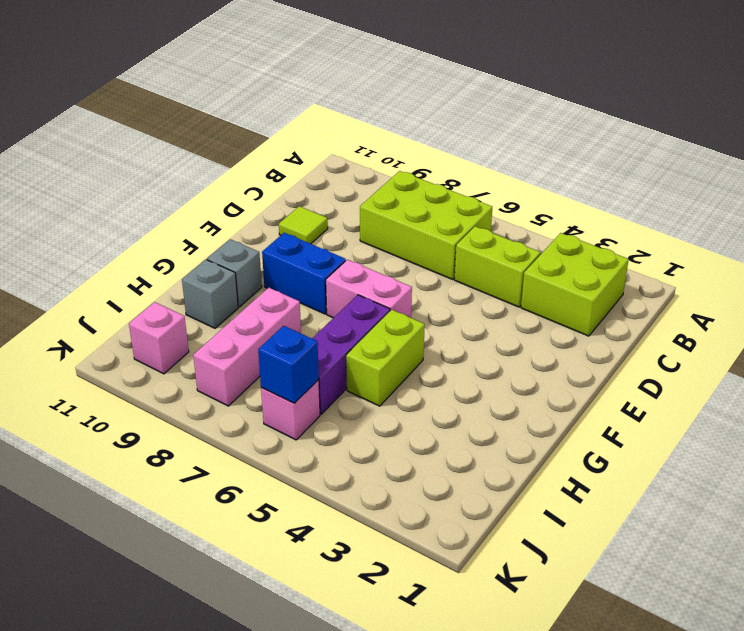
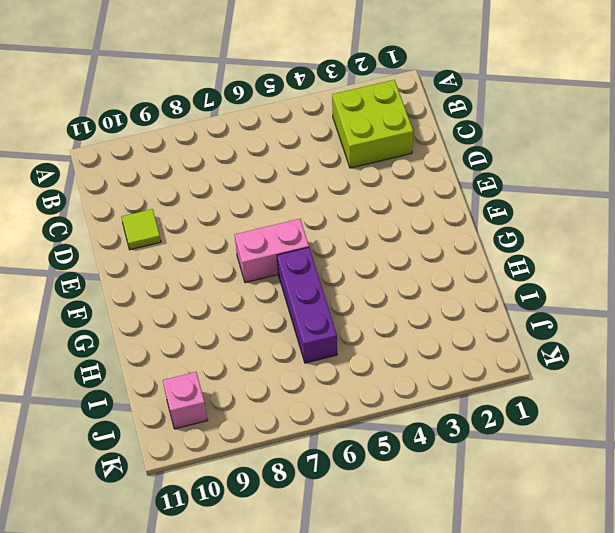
none -> lime 2x3 brick [360,171,492,280]
none -> lime 1x2 brick [454,226,541,307]
none -> blue 1x2 brick [262,233,346,314]

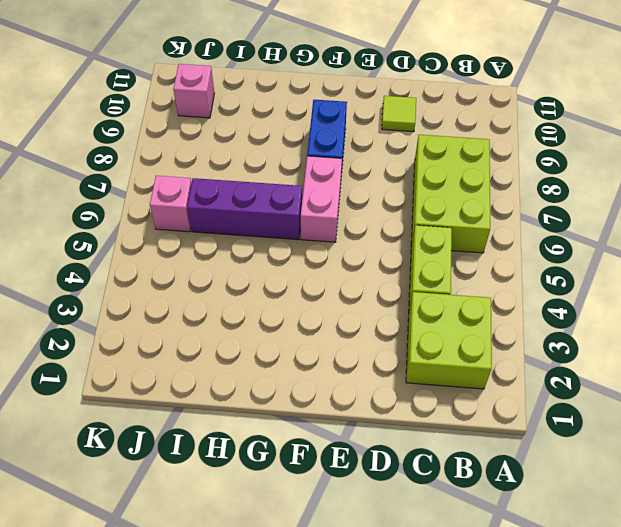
none -> lime 1x2 brick [346,310,425,406]
none -> grey 1x1 brick [207,239,262,307]
none -> pink 1x3 brick [193,288,301,406]

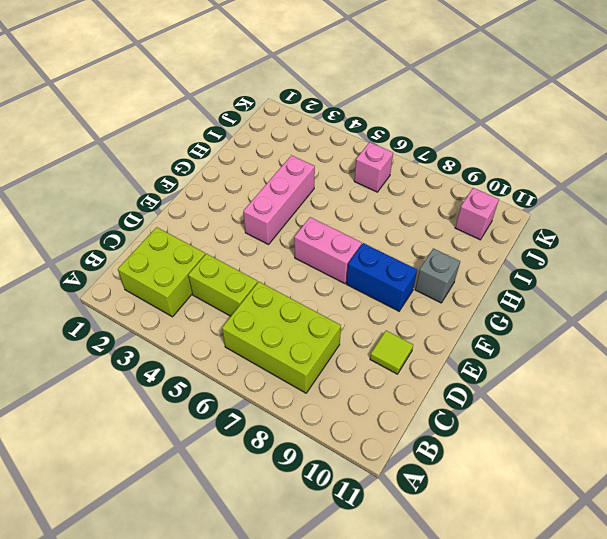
pink 1x3 brick [243,155,315,245] -> pink 1x3 brick moved to [193,288,301,406]
none -> lime 1x2 brick [346,310,425,406]
none -> purple 1x3 brick [312,295,390,414]
none -> grey 1x1 brick [182,260,238,328]

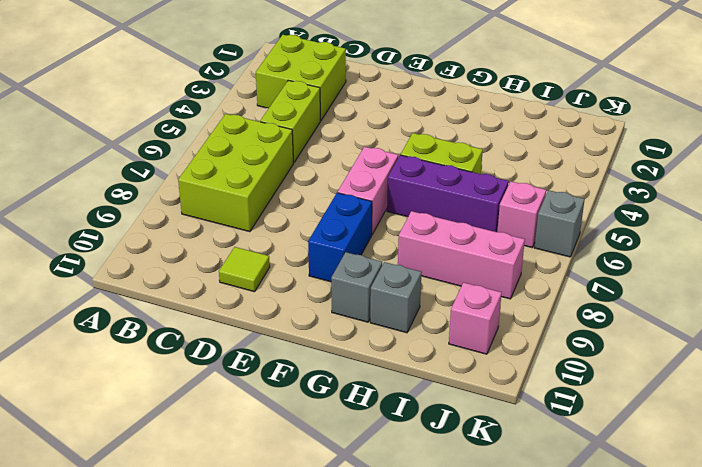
grey 1x1 brick [534,190,585,257] -> none
none -> blue 1x1 brick [258,326,319,403]

